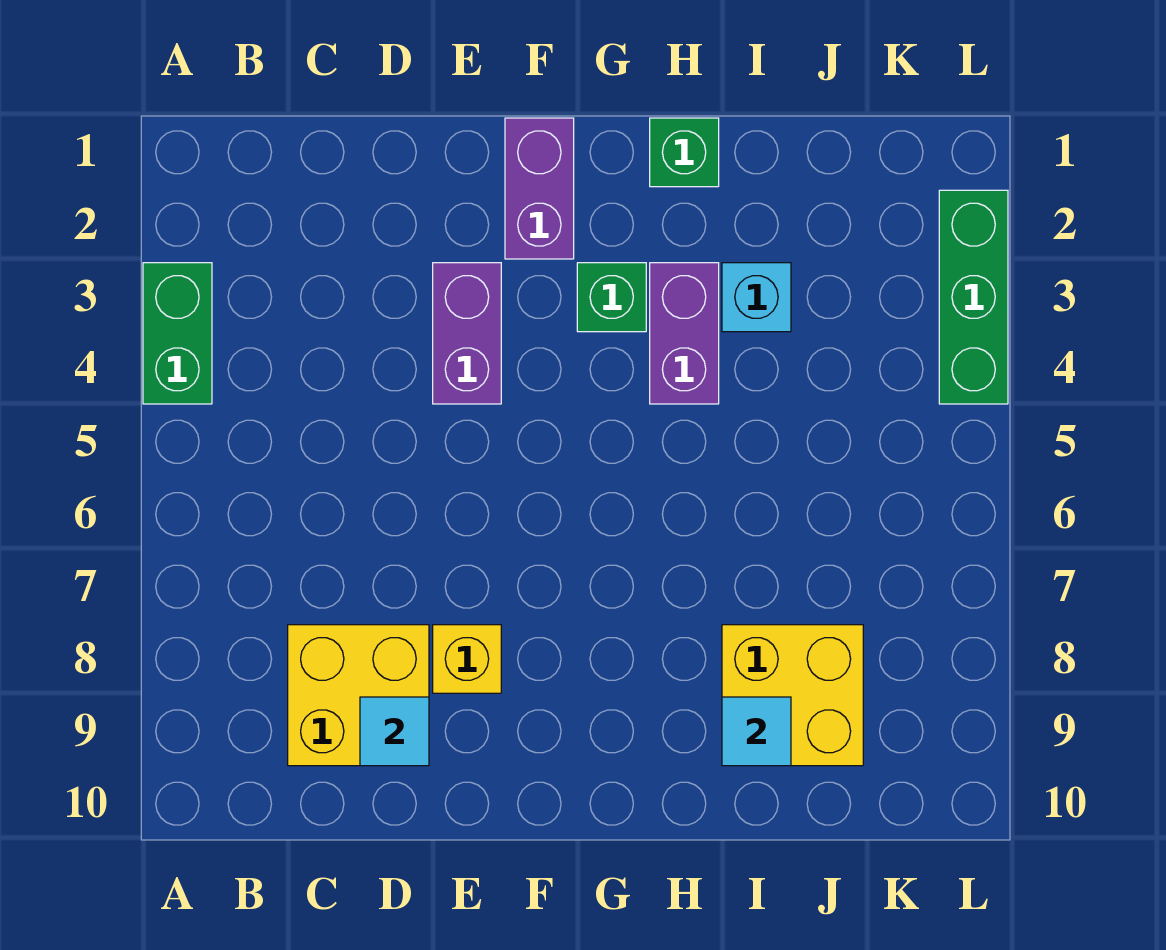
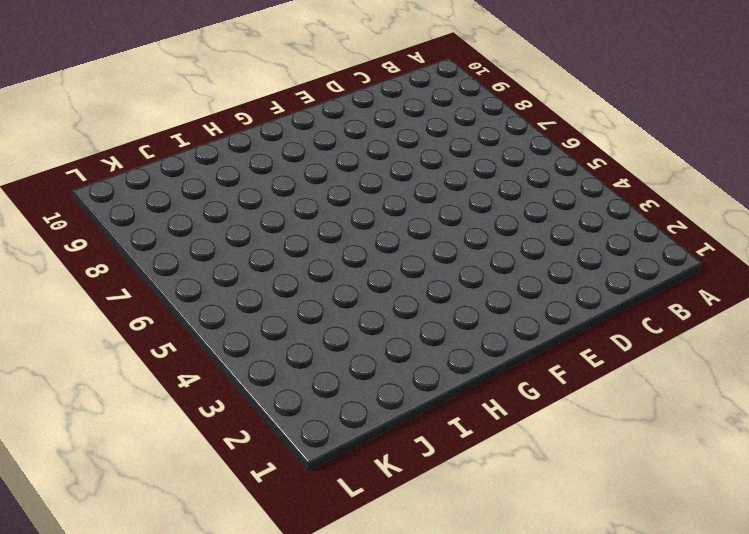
none -> green 1x2 brick [143,263,212,404]
none -> yellow 2x2 brick [288,625,429,766]
none -> purple 1x2 brick [433,263,501,404]

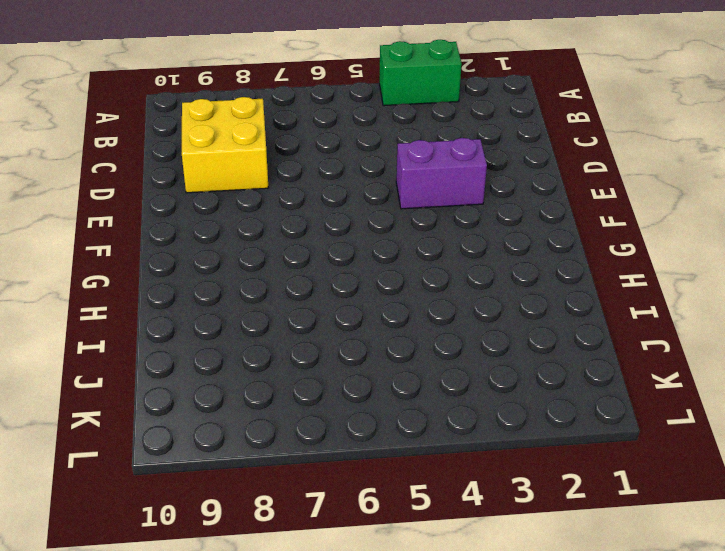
none -> yellow 1x1 brick [433,625,501,693]
none -> purple 1x2 brick [505,118,574,259]
none -> green 1x1 brick [577,263,646,332]

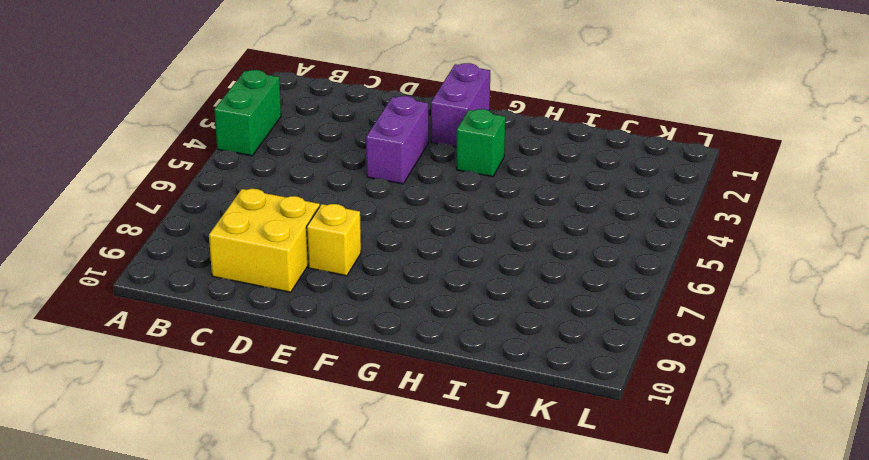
none -> green 1x1 brick [650,118,719,187]
none -> purple 1x2 brick [650,263,719,404]
none -> cyan 1x1 brick [722,263,791,332]

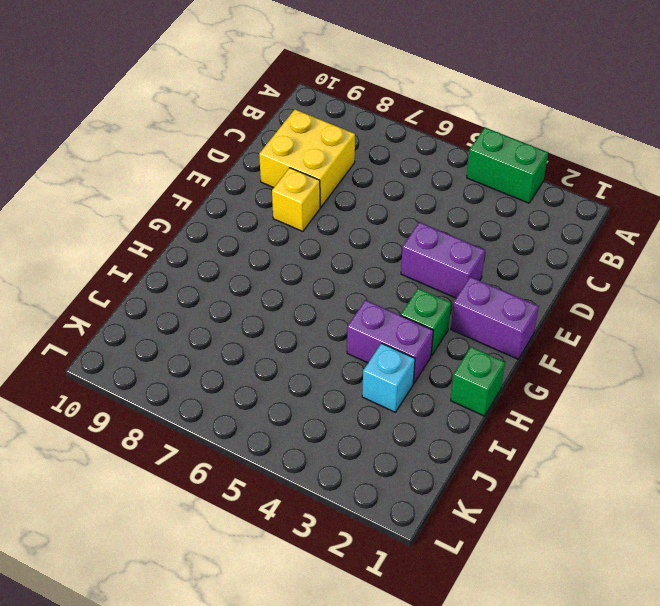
none -> yellow 2x2 brick [722,625,863,766]
none -> green 1x3 brick [939,190,1008,404]
none -> cyan 1x1 tile [360,697,429,766]

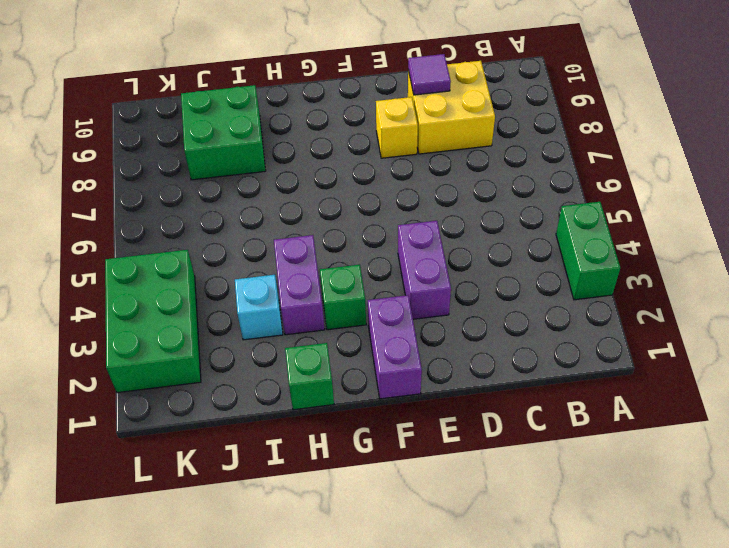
purple 1x1 tile [408,54,451,95] -> cyan 1x1 tile [360,697,429,766]
green 2x2 brick [181,85,266,180] -> yellow 2x2 brick [722,625,863,766]
green 2x3 brick [105,250,201,393] -> green 1x3 brick [939,190,1008,404]
none -> cyan 1x1 tile [722,697,791,766]

